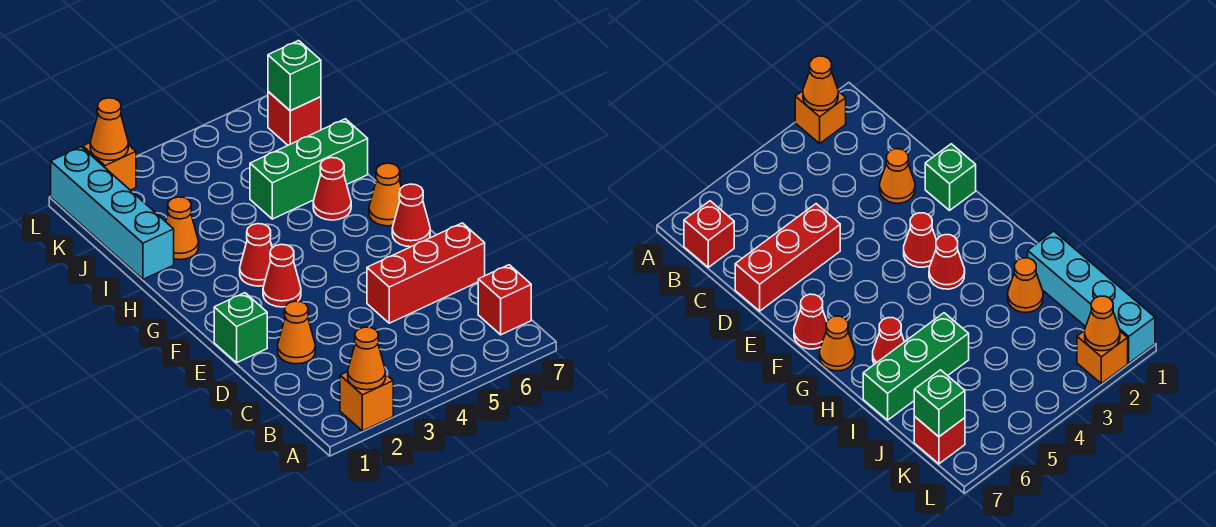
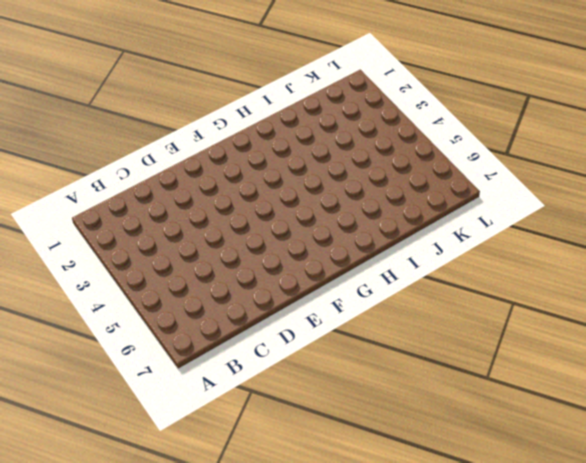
none -> orange 1x1 brick [340,372,393,431]
none -> red 1x1 brick [478,265,531,335]
none -> orange 1x1 cone [278,301,315,364]

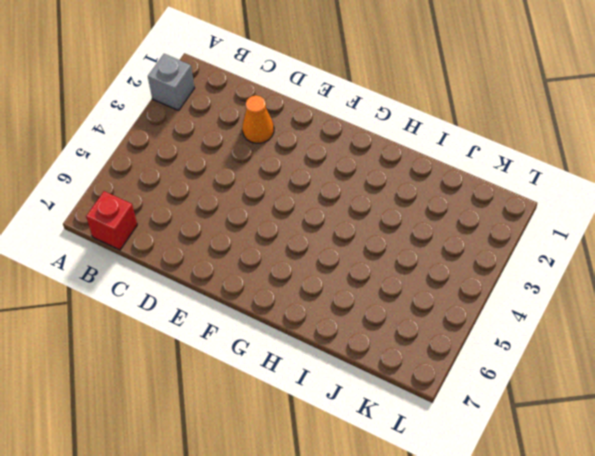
grey 1x1 brick [148,54,194,110] -> orange 1x1 brick [340,372,393,431]
none -> red 1x3 brick [367,223,485,323]
none -> green 1x1 brick [214,293,267,363]
none -> red 1x1 cone [263,245,301,307]

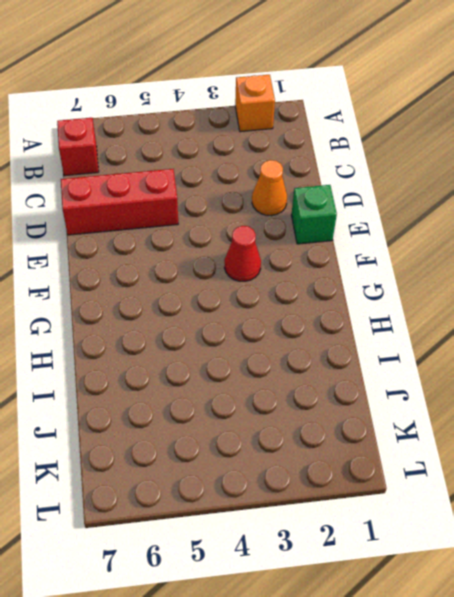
none -> red 1x1 cone [392,184,430,247]
none -> red 1x1 cone [240,224,272,286]
none -> orange 1x1 cone [369,163,402,226]

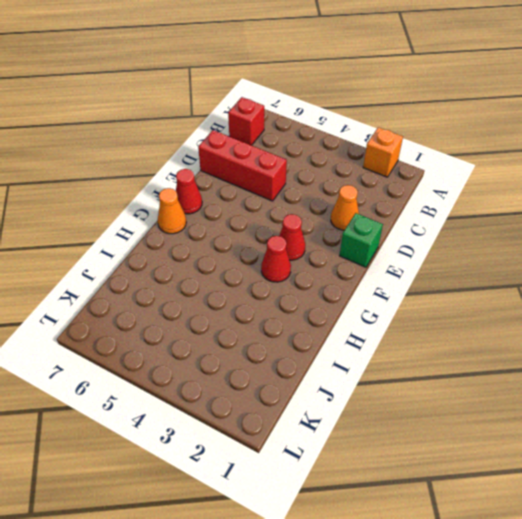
none -> red 1x1 cone [313,158,351,220]
none -> cyan 1x4 brick [51,147,174,279]
none -> orange 1x1 cone [166,197,199,260]

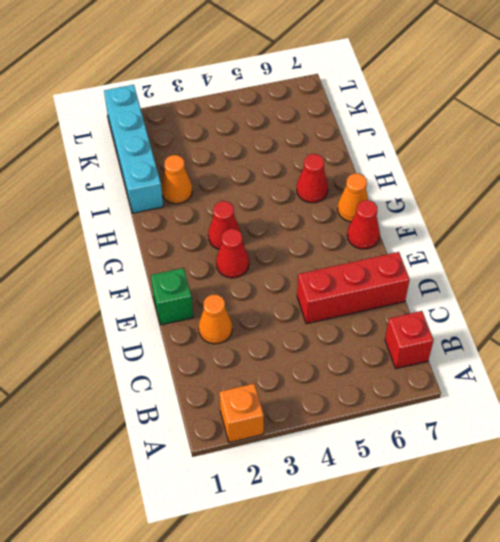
none -> green 1x3 brick [250,119,368,219]
none -> red 1x1 brick [268,92,321,145]
none -> orange 1x1 brick [83,143,136,190]

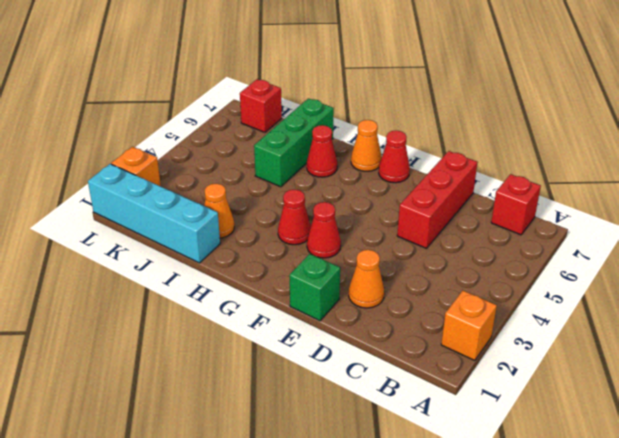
none -> orange 1x1 cone [348,327,386,390]
none -> green 1x1 brick [268,41,321,111]
none -> orange 1x1 cone [90,98,128,160]

